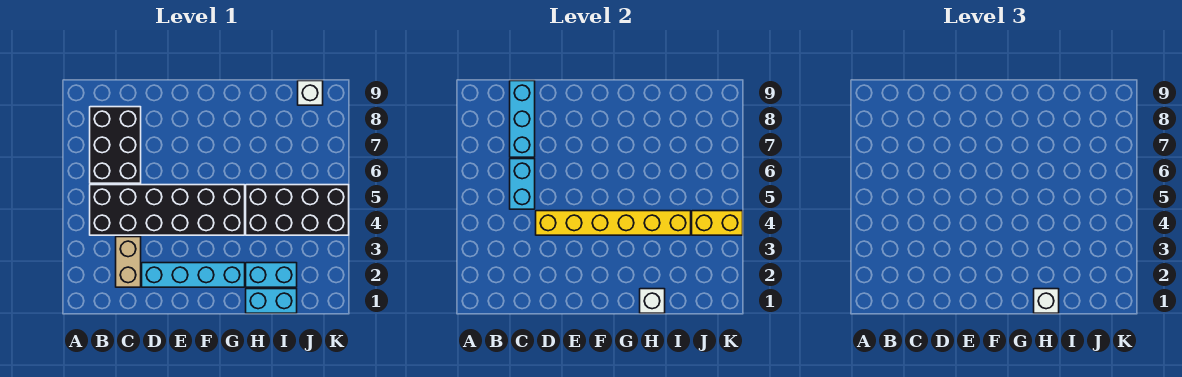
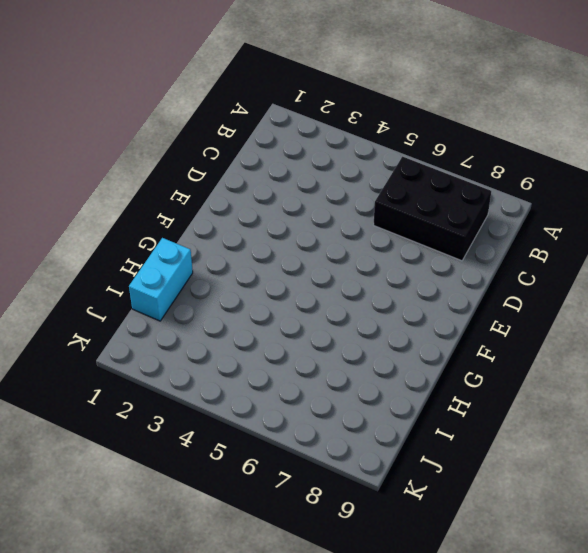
none -> black 2x6 brick [90,185,245,235]
none -> tan 1x2 brick [116,237,141,287]
none -> cyan 1x4 brick [142,263,245,287]

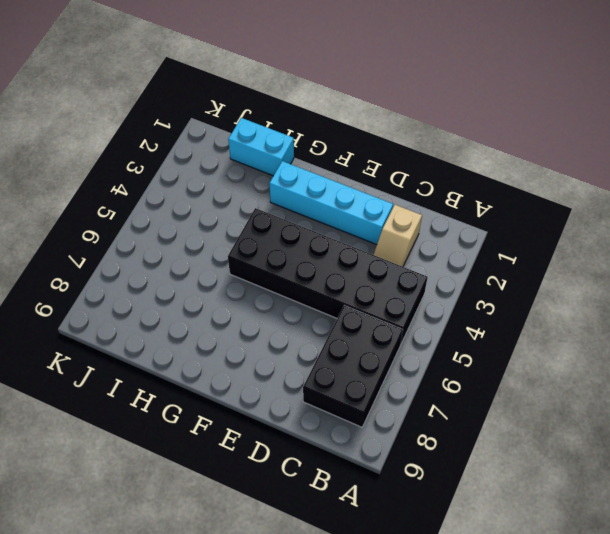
tan 1x2 slope [373,205,422,267] -> tan 1x2 brick [116,237,141,287]
none -> cyan 1x2 brick [246,263,297,287]
none -> black 2x4 brick [246,185,349,235]
none -> white 1x1 brick [298,81,323,105]

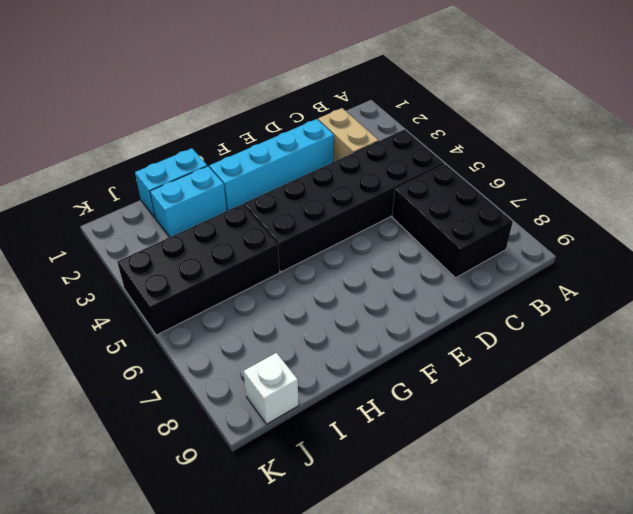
none -> cyan 1x2 brick [510,159,535,209]
none -> cyan 1x3 brick [510,81,535,157]
none -> yellow 1x6 brick [536,211,691,235]

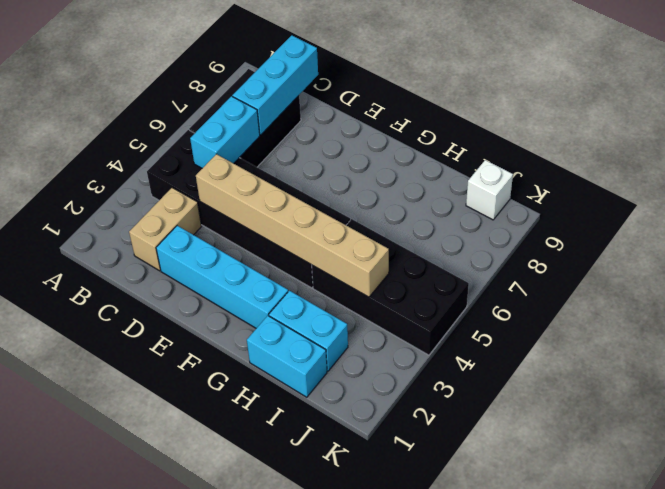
tan 1x6 brick [196,154,389,297] -> yellow 1x6 brick [536,211,691,235]
none -> white 1x1 brick [640,289,665,313]
none -> yellow 1x2 brick [692,211,743,235]
none -> white 1x1 brick [1034,289,1059,313]

